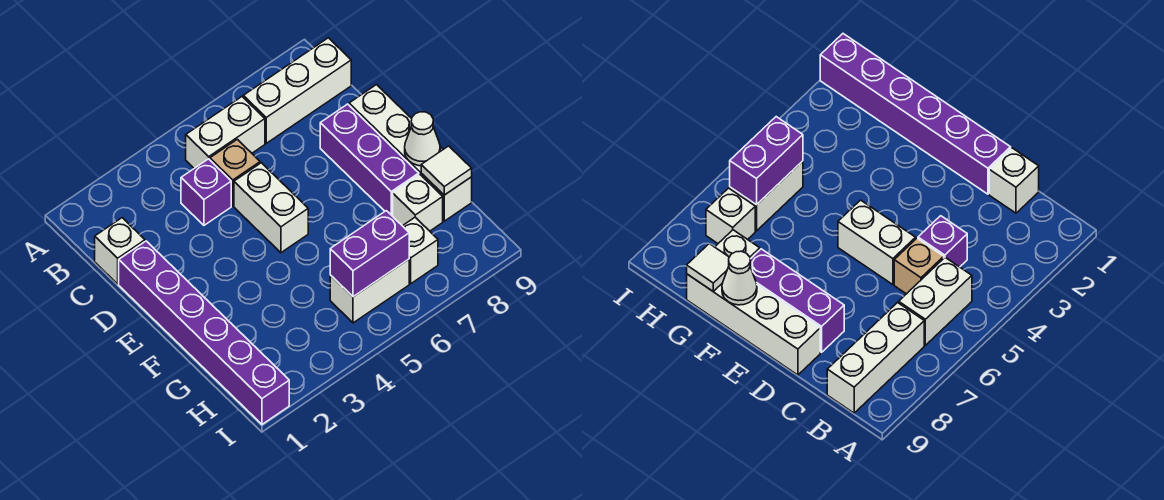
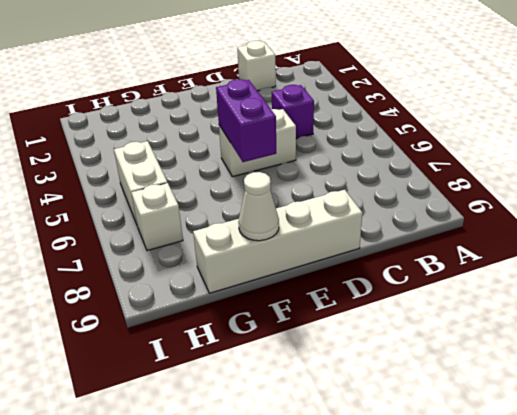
purple 1x2 brick [216,79,276,162] -> purple 1x2 brick moved to [330,211,409,297]
none -> white 1x2 brick [186,97,265,168]
none -> white 1x3 brick [243,38,351,143]
none -> tan 1x1 brick [210,139,260,206]

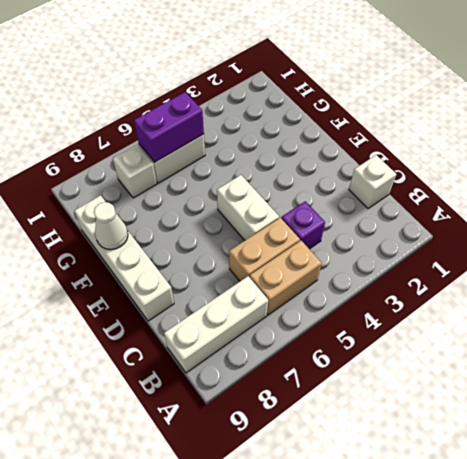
tan 1x2 brick [250,241,322,315] -> white 1x2 brick [186,97,265,168]
tan 1x2 brick [229,218,300,281] -> tan 1x1 brick [210,139,260,206]
none -> purple 1x6 brick [119,241,289,424]
none -> purple 1x3 brick [320,104,419,216]
none -> white 1x1 brick [393,174,443,231]

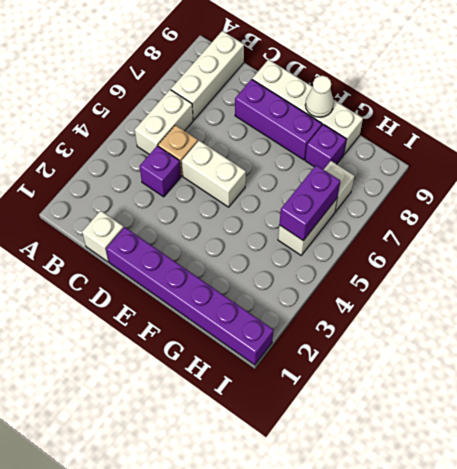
purple 1x1 brick [305,124,346,170] -> white 1x1 brick [393,174,443,231]
none -> white 1x1 tile [421,146,472,195]

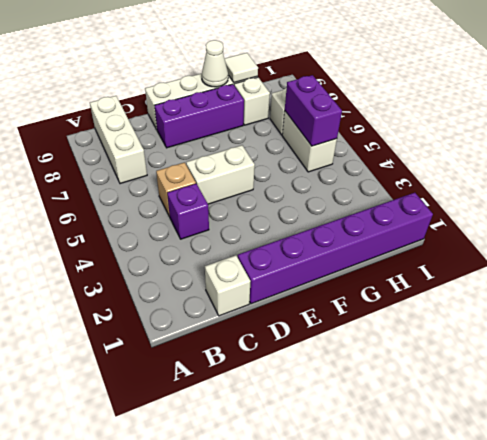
none -> white 1x2 brick [186,97,265,168]

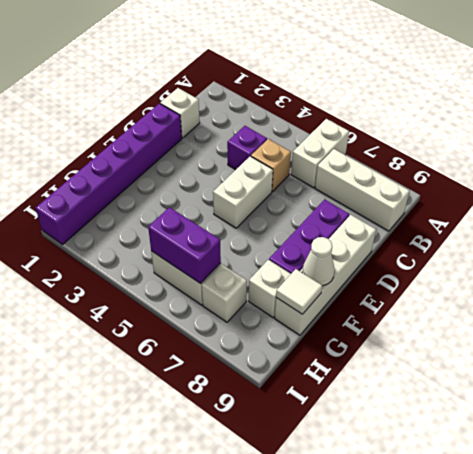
white 1x2 brick [291,119,349,188] -> white 1x2 brick turned to [186,97,265,168]

